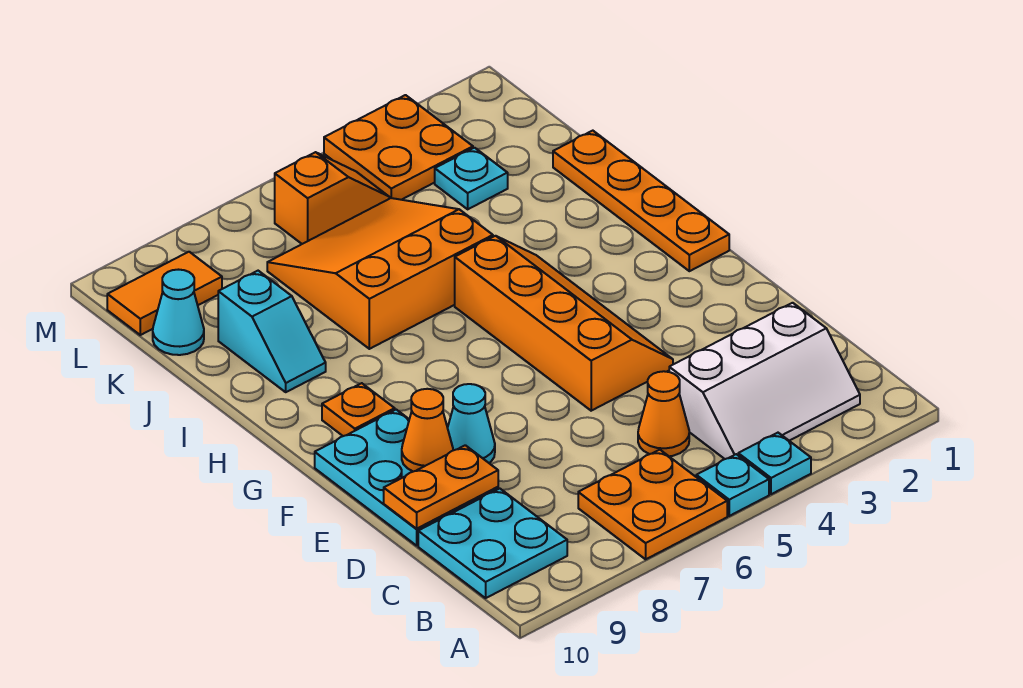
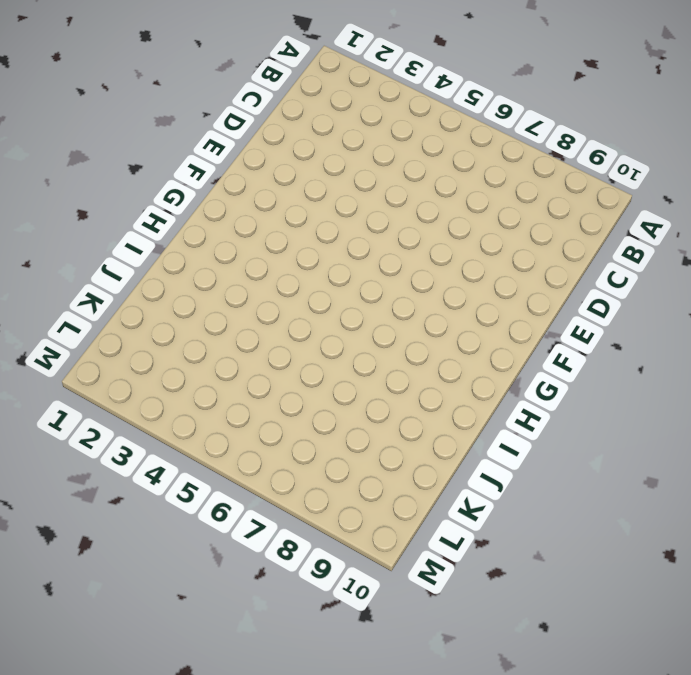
none -> cyan 1x1 plate [738,433,811,494]
none -> cyan 1x1 plate [696,454,769,516]
none -> orange 2x2 plate [578,450,727,559]

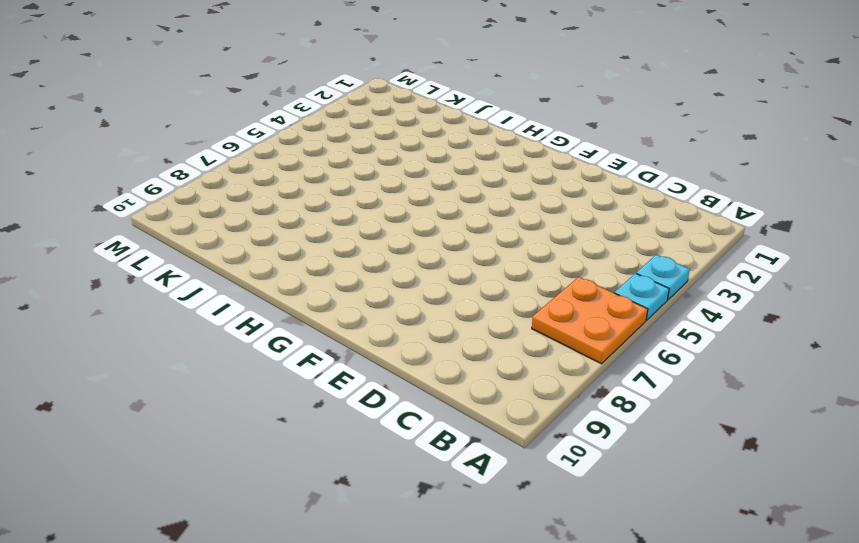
none -> white 2x3 slope [669,303,860,459]
none -> cyan 2x2 plate [418,489,567,598]
none -> orange 1x1 cone [638,371,689,456]

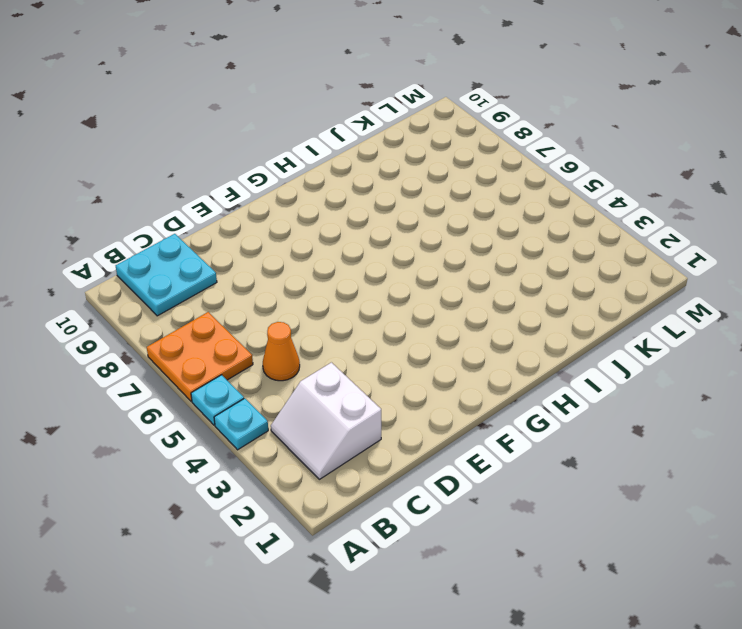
white 2x2 slope [271,362,381,479] -> white 2x3 slope [669,303,860,459]
none -> cyan 2x3 plate [315,410,498,546]
none -> orange 2x4 slope [455,236,673,411]
none -> cyan 1x1 cone [448,384,495,463]

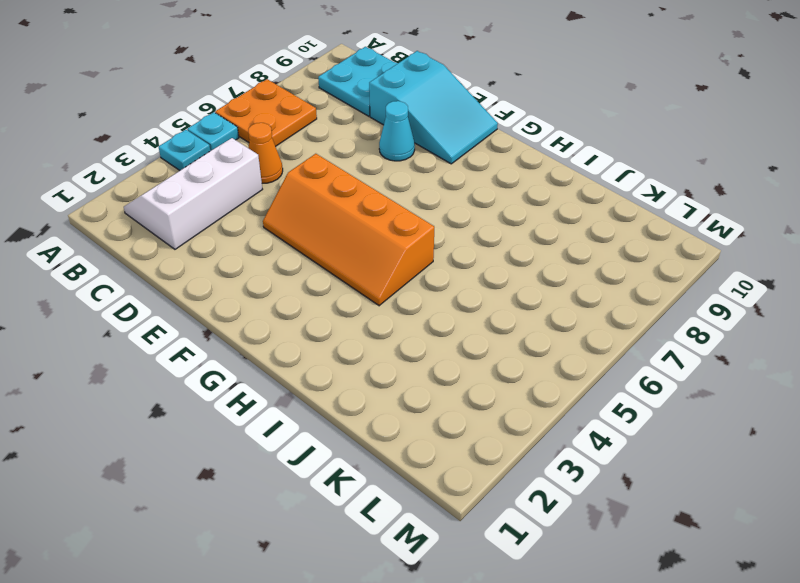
cyan 2x3 slope [369,51,498,164] -> cyan 2x3 plate [315,410,498,546]
none -> orange 1x4 plate [553,131,729,271]
none -> orange 1x1 plate [322,383,395,436]
none -> orange 3x3 slope [267,198,493,349]

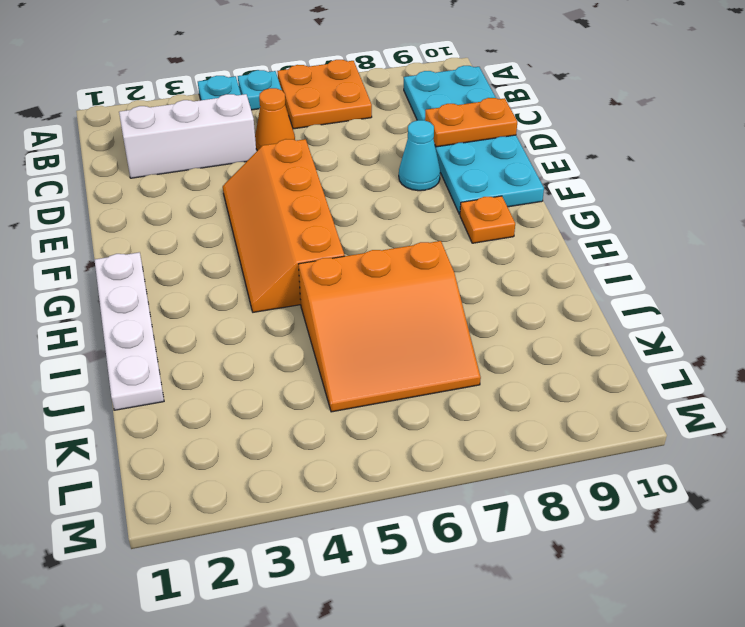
white 1x4 plate [94,252,164,410] -> orange 1x4 plate [553,131,729,271]
none -> cyan 1x2 slope [218,271,326,392]
none -> cyan 1x1 plate [435,148,508,209]
none -> cyan 1x1 cone [153,270,204,355]

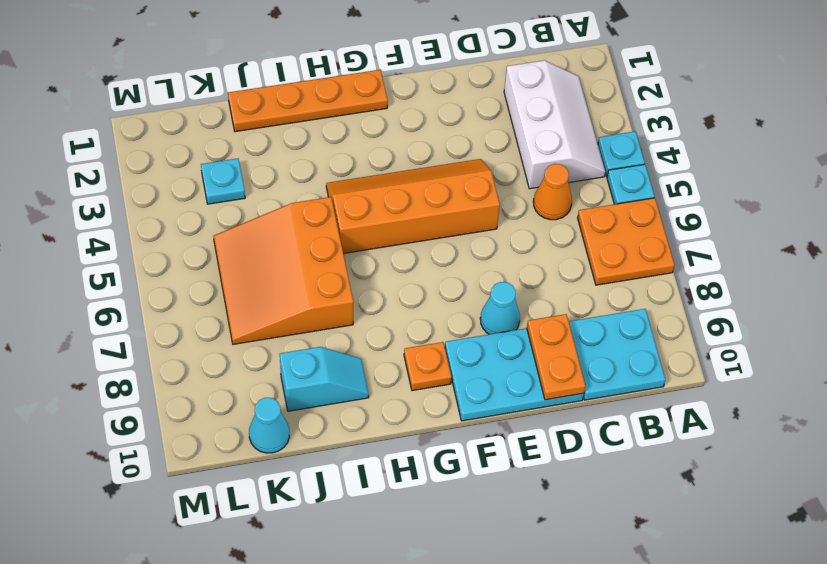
none -> orange 2x2 plate [324,95,473,200]
none -> orange 1x2 slope [275,152,389,244]
none -> orange 1x2 tile [107,252,222,335]

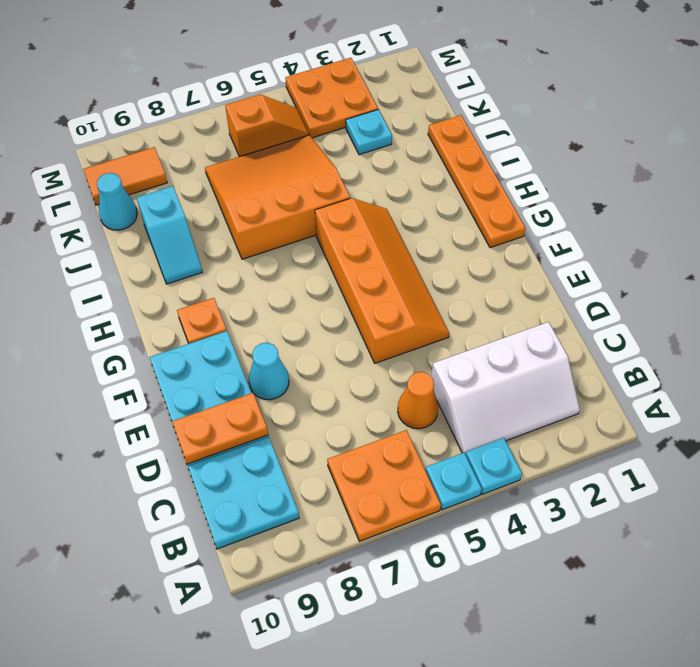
none -> orange 1x1 cone [402,389,453,472]

